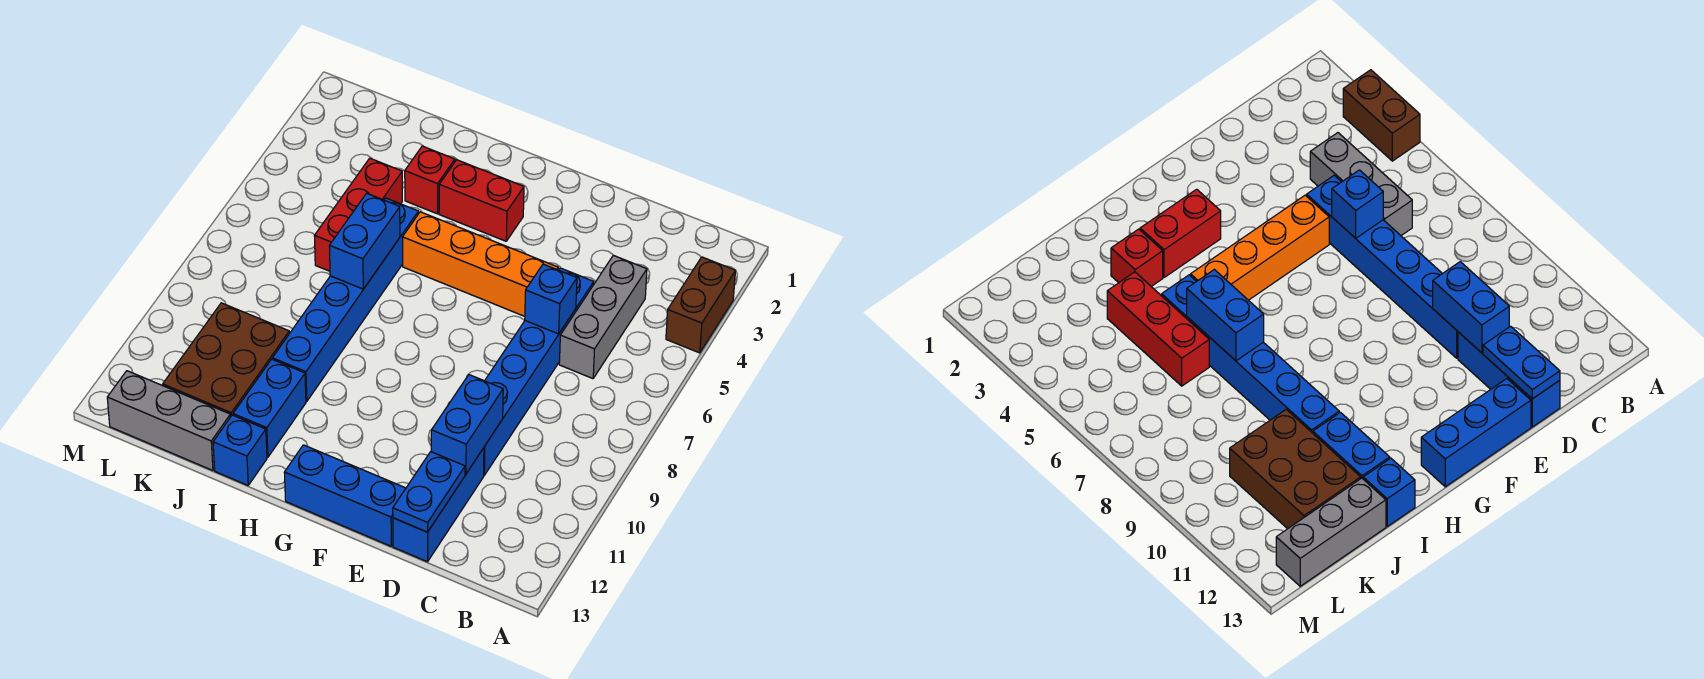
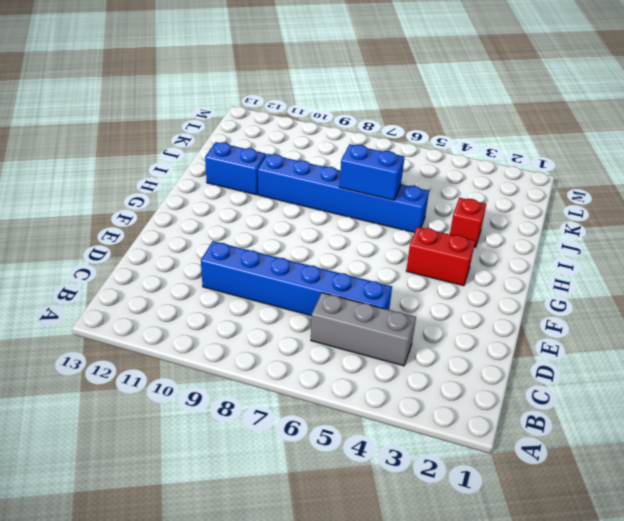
red 1x2 brick [406,227,475,286] -> red 1x2 brick turned to [439,160,524,241]
none -> brown 1x2 brick [666,257,736,353]
none -> blue 1x3 brick [393,448,484,562]
none -> orange 1x4 brick [403,212,558,316]

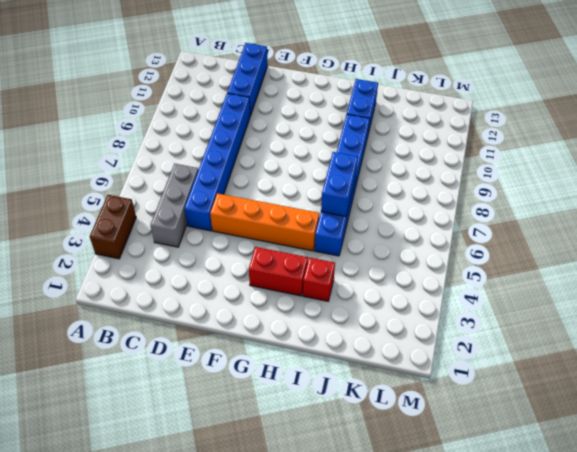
none -> blue 1x3 brick [284,445,406,546]
none -> blue 1x1 brick [213,415,267,485]
none -> red 1x3 brick [314,158,402,271]

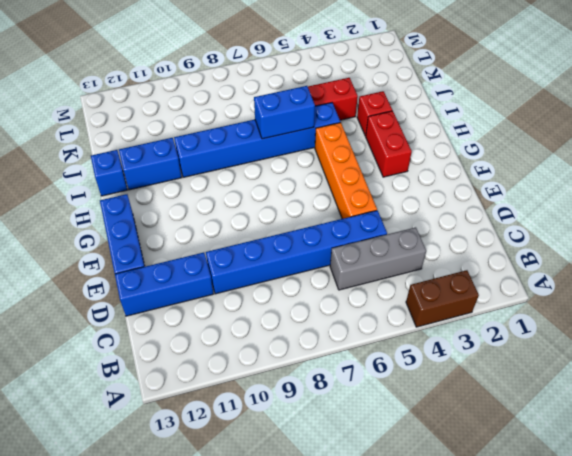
none -> brown 2x3 brick [163,303,289,416]
none -> grey 1x3 brick [107,371,231,470]
none -> blue 1x1 brick [525,264,577,334]

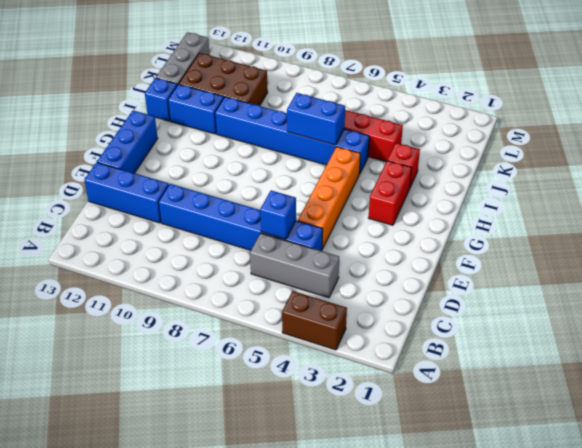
none -> blue 1x2 brick [431,375,503,474]
none -> blue 1x2 plate [393,452,465,532]

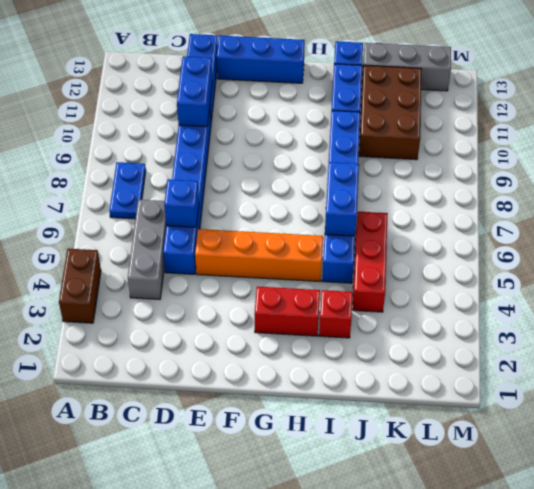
blue 1x2 plate [109,162,146,219] -> blue 1x2 plate moved to [393,452,465,532]

